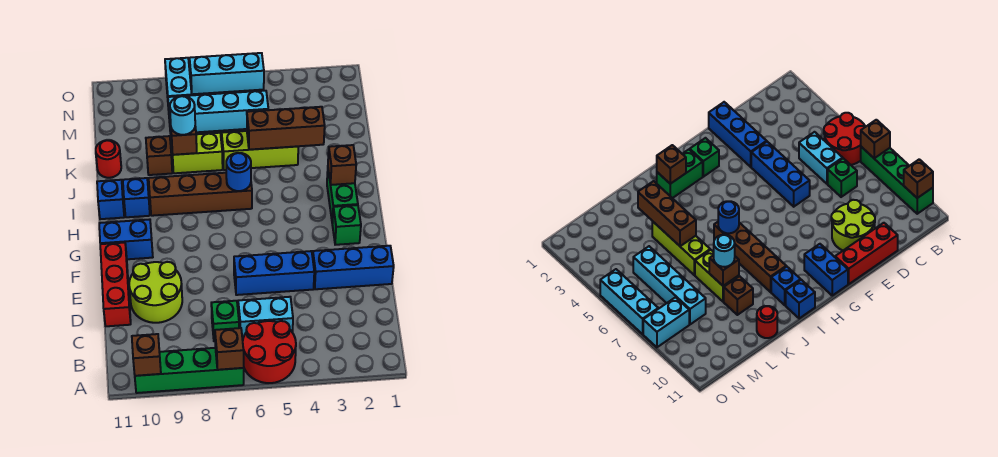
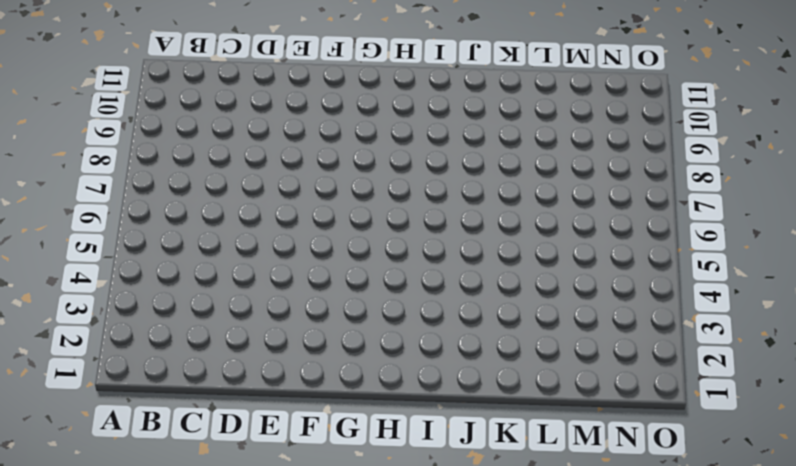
none -> red 2x2 round brick [243,321,296,383]
none -> green 1x4 brick [135,348,244,393]
none -> cyan 1x2 brick [238,297,293,339]

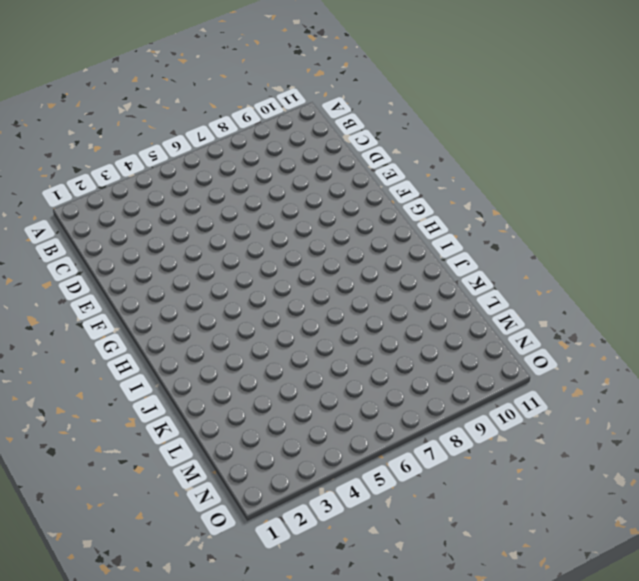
none -> red 2x2 round brick [243,321,296,383]
none -> green 1x4 brick [135,348,244,393]
none -> cyan 1x2 brick [238,297,293,339]

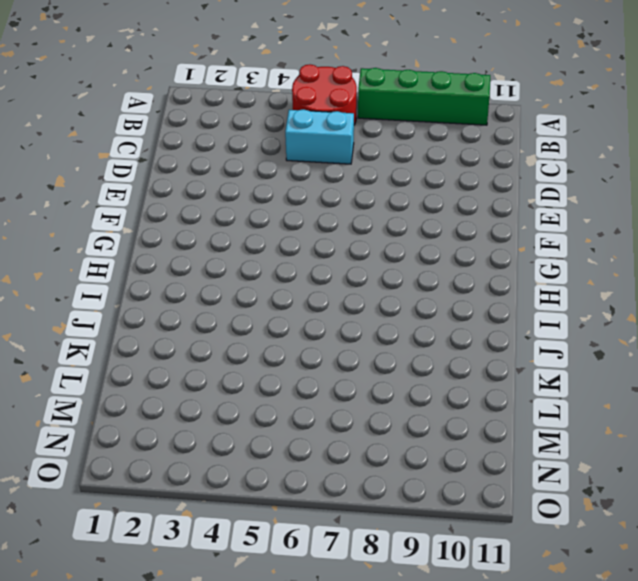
none -> green 1x1 brick [211,301,239,341]
none -> lime 2x2 round brick [129,262,182,323]
none -> red 1x3 brick [100,243,131,326]

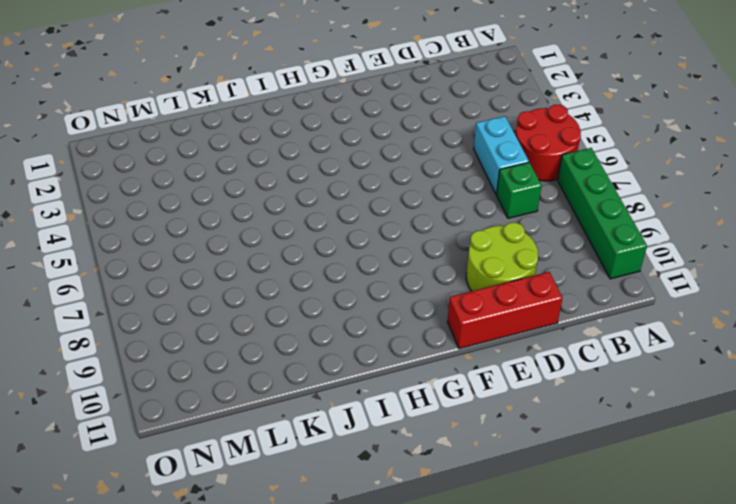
none -> blue 1x3 brick [313,246,394,289]
none -> blue 1x3 brick [234,251,314,295]
none -> green 1x1 brick [332,205,361,245]

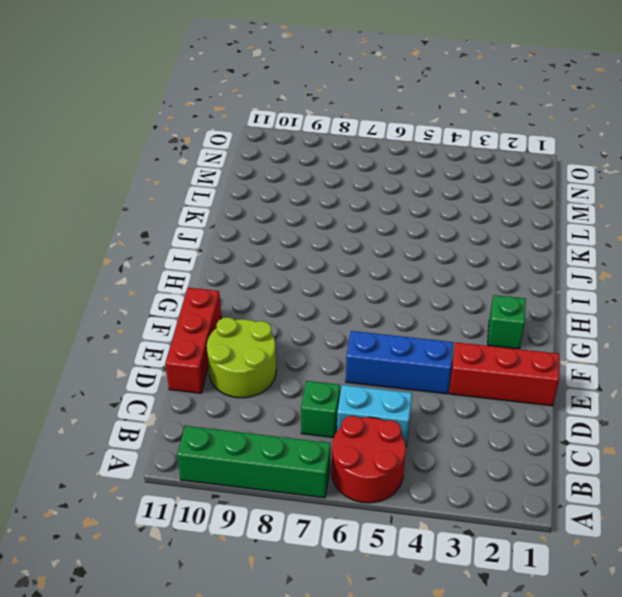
red 1x3 brick [449,342,559,406] -> blue 1x3 brick [313,246,394,289]
none -> blue 1x2 brick [99,219,153,259]
none -> green 1x2 brick [327,171,358,223]
none -> brown 1x4 brick [149,173,252,216]

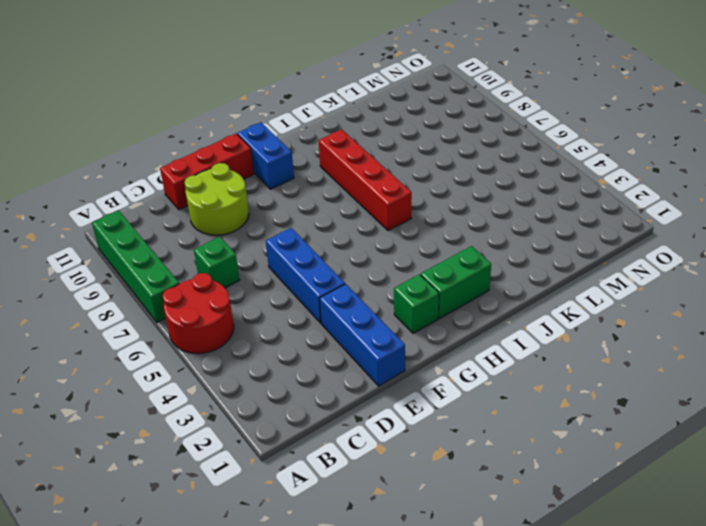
red 1x4 brick [319,129,412,231] -> brown 1x4 brick [149,173,252,216]
none -> cyan 1x2 brick [238,297,293,339]
none -> blue 1x1 brick [123,178,150,217]
none -> blue 1x1 brick [97,180,124,219]

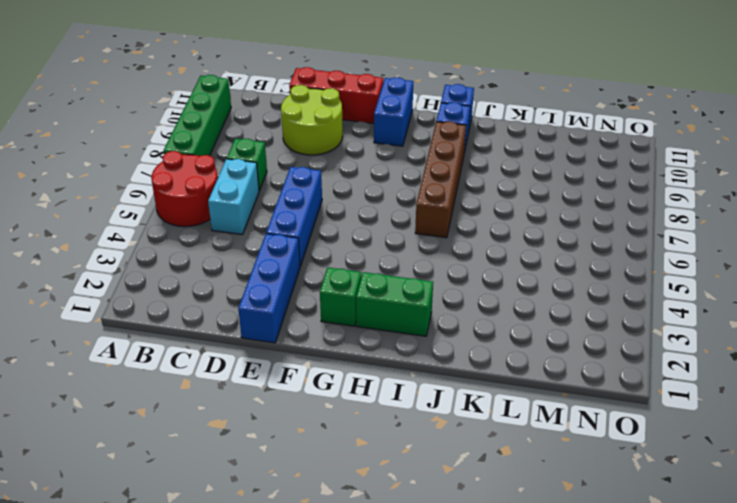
none -> lime 1x3 brick [222,131,298,170]
none -> lime 1x2 brick [171,133,223,173]
none -> brown 1x1 brick [146,136,172,175]

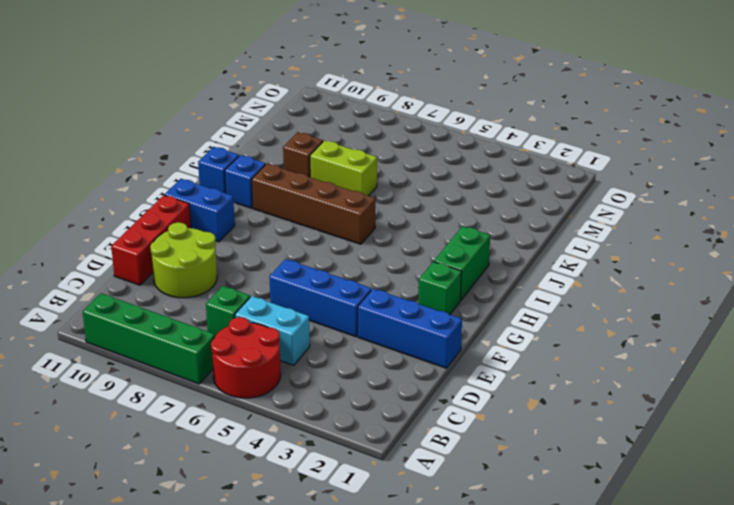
none -> lime 1x3 brick [222,131,298,170]
none -> red 1x1 round brick [96,140,121,178]
none -> cyan 1x4 brick [168,91,268,134]

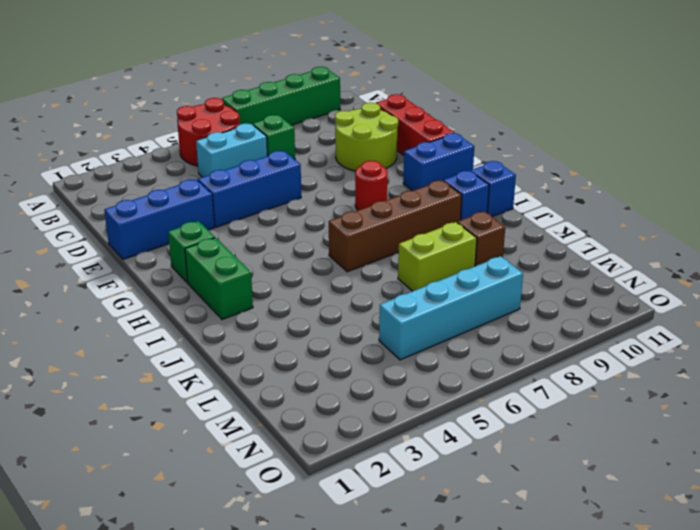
red 1x1 round brick [355,161,387,210] -> red 1x1 round brick moved to [96,140,121,178]
none -> lime 1x3 brick [222,131,298,170]
none -> cyan 1x2 brick [165,58,192,110]
none -> cyan 1x3 brick [190,53,264,94]

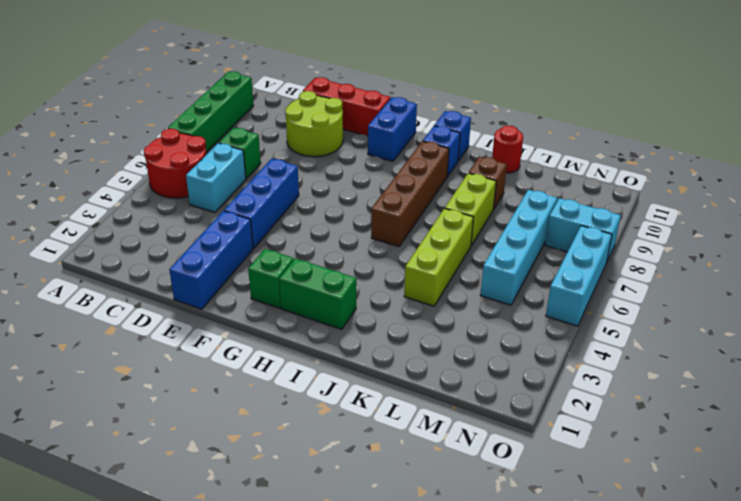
none -> brown 1x1 brick [215,328,244,370]
none -> brown 1x1 brick [132,334,161,376]
none -> brown 1x1 brick [328,145,356,185]

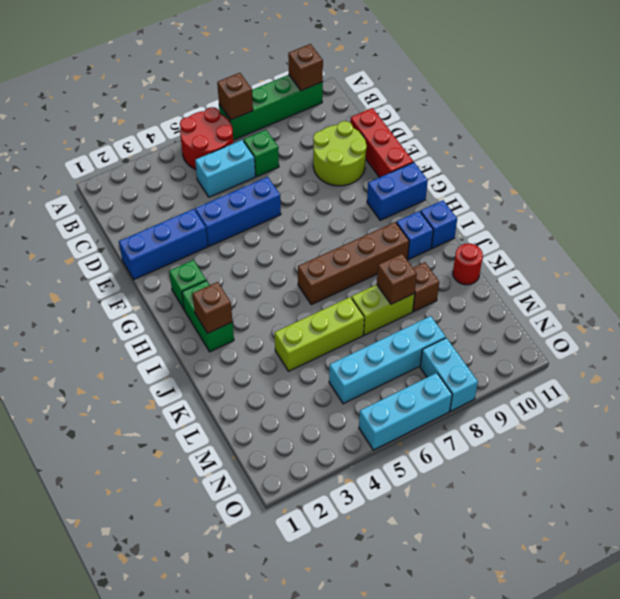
none -> blue 1x1 round brick [226,153,251,191]
none -> brown 1x3 brick [247,107,325,150]
none -> cyan 1x1 round brick [170,96,195,135]

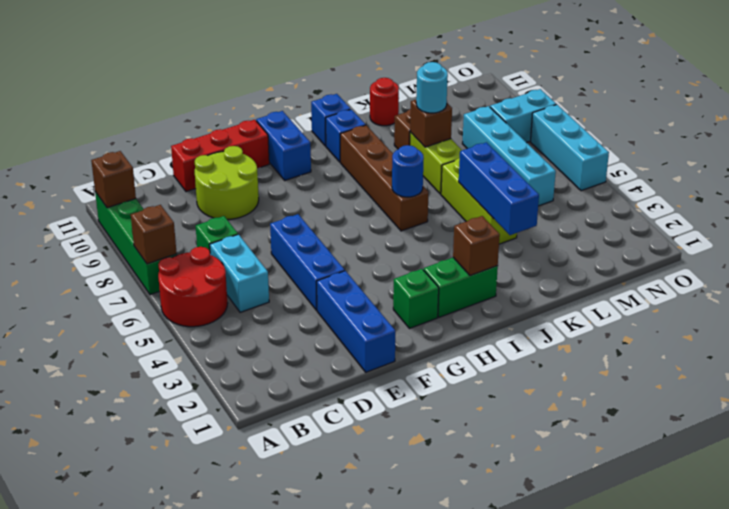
blue 1x3 brick [459,142,539,235] -> brown 1x3 brick [247,107,325,150]

